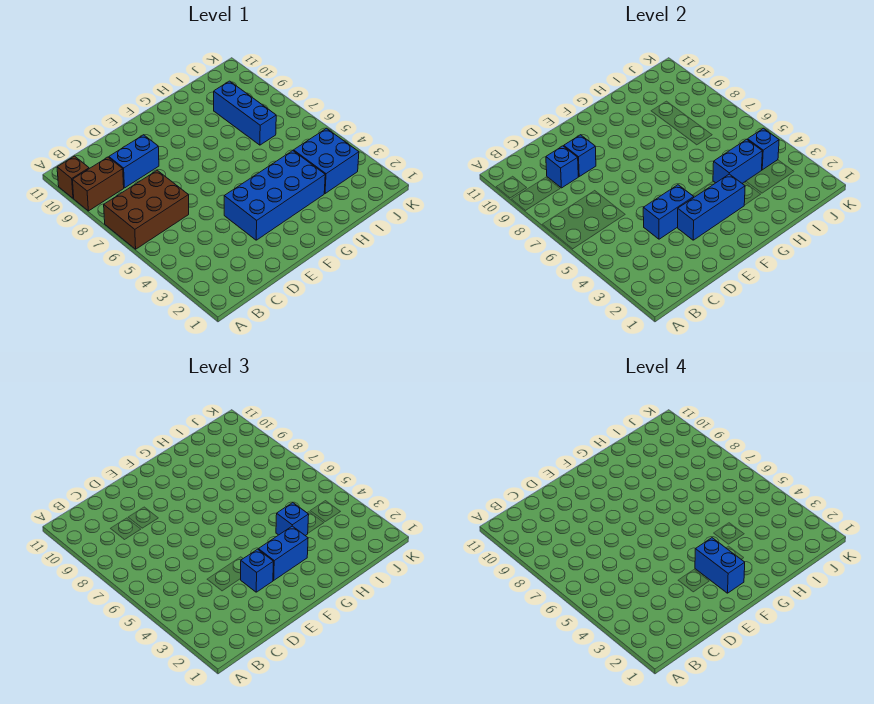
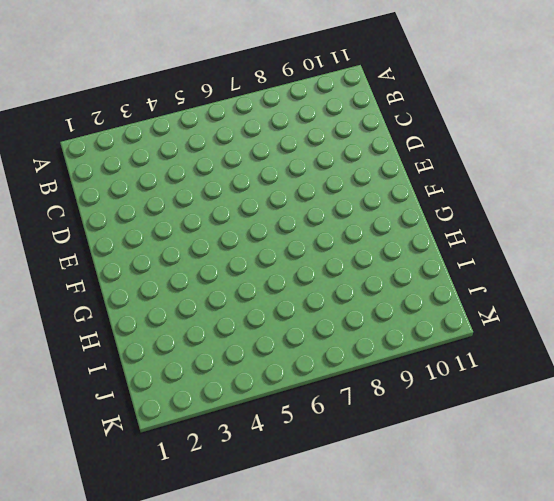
none -> brown 2x3 brick [104,170,189,249]
none -> brown 1x2 brick [73,157,124,211]
none -> brown 1x1 brick [57,156,89,198]

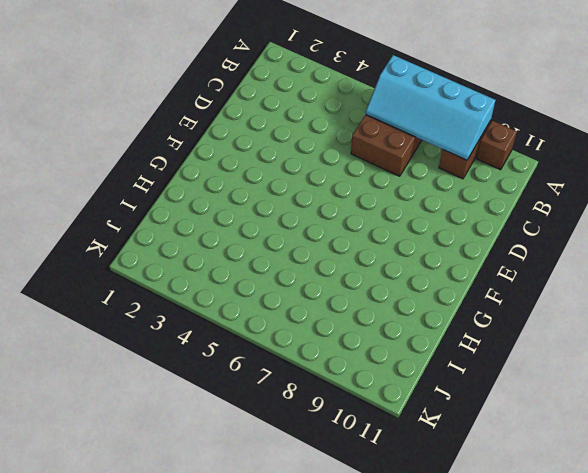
cyan 2x4 slope [366,55,495,160] -> none
none -> blue 1x2 brick [109,135,159,188]
none -> blue 2x4 brick [224,151,325,240]
none -> blue 2x2 brick [294,128,359,194]

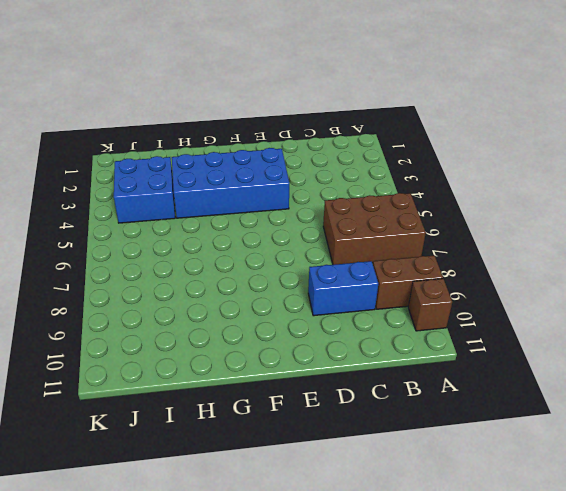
none -> blue 1x3 brick [214,81,276,145]
none -> blue 1x1 brick [546,146,578,188]
none -> blue 1x2 brick [643,185,694,239]

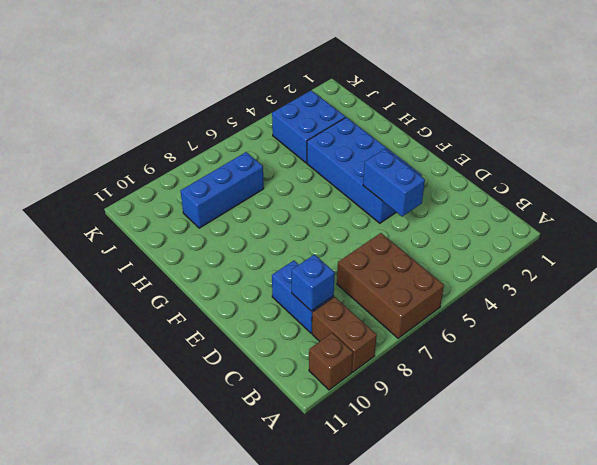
none -> blue 1x1 brick [564,135,596,176]
none -> blue 1x3 brick [677,174,745,240]
none -> blue 1x2 brick [713,139,762,183]

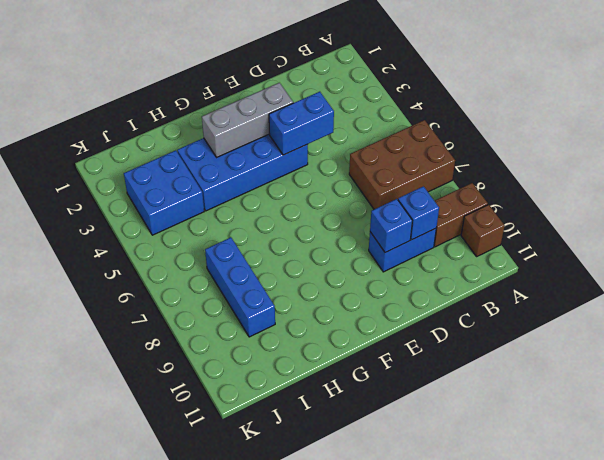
grey 1x3 brick [202,83,293,157] -> blue 1x3 brick [677,174,745,240]
none -> blue 1x2 brick [713,139,762,183]
none -> blue 1x1 brick [747,128,779,170]
none -> blue 1x1 brick [241,549,273,592]

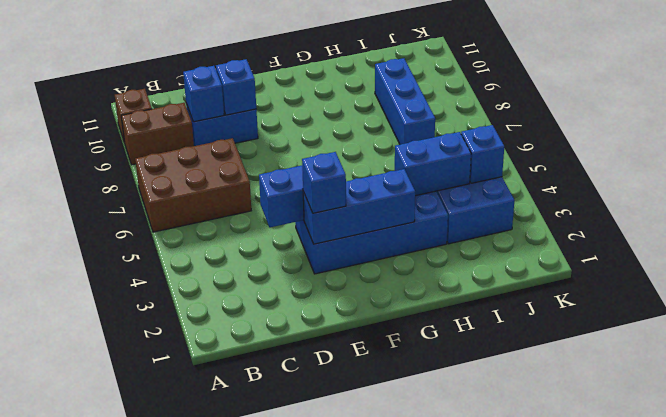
none -> blue 1x2 brick [258,526,308,580]
none -> blue 1x1 brick [276,503,309,536]
none -> blue 1x2 brick [695,538,745,593]

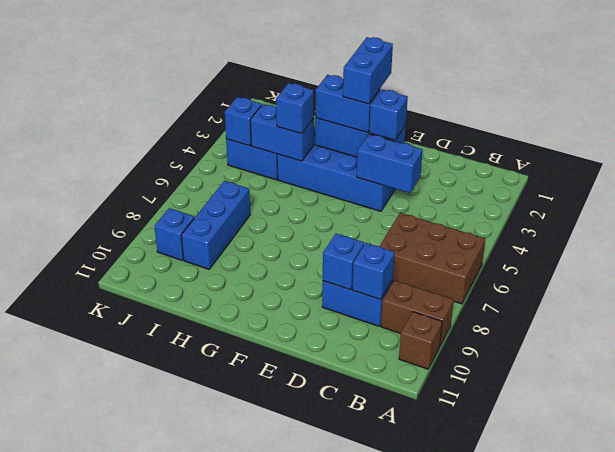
blue 1x1 brick [155,208,194,260] -> none

